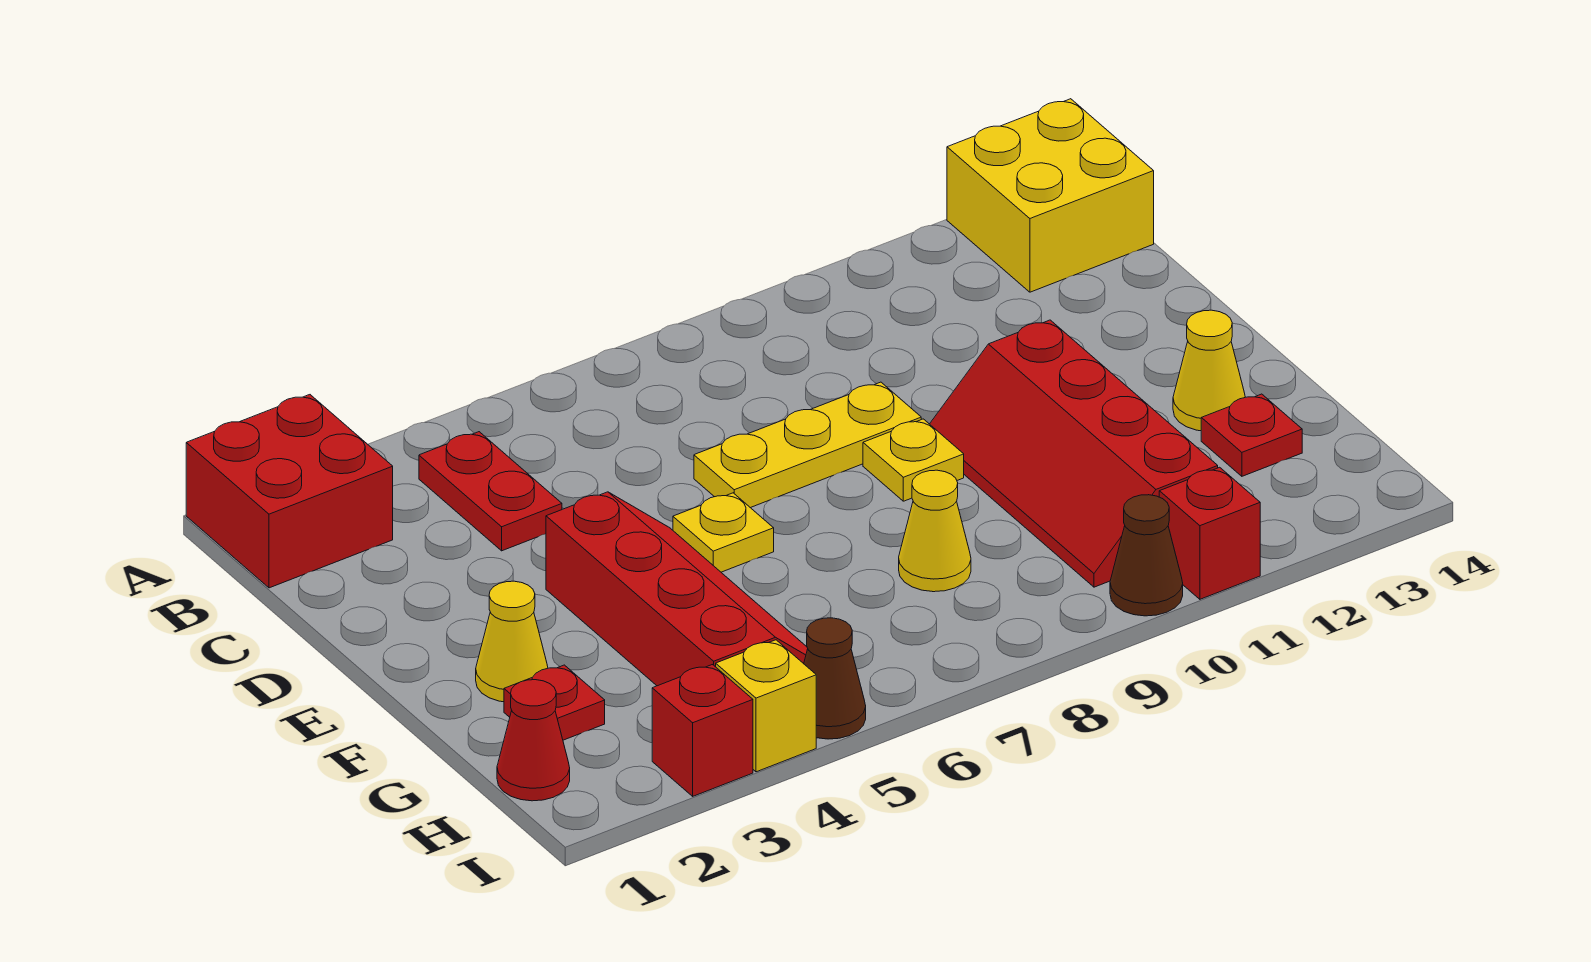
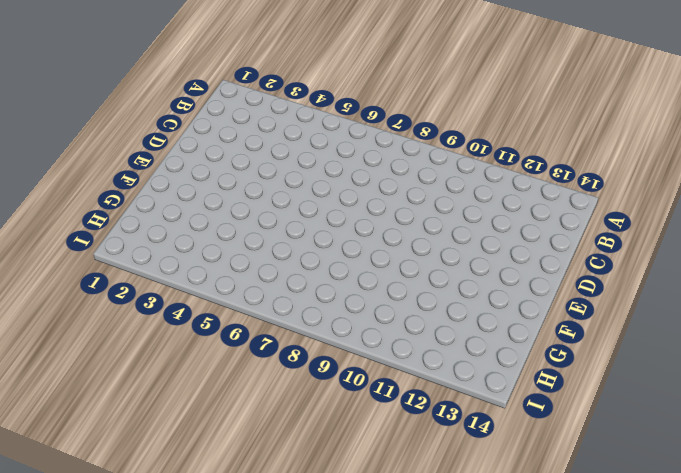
none -> red 2x2 brick [186,395,393,588]
none -> yellow 2x2 brick [947,99,1154,292]
none -> red 1x2 plate [419,432,562,551]

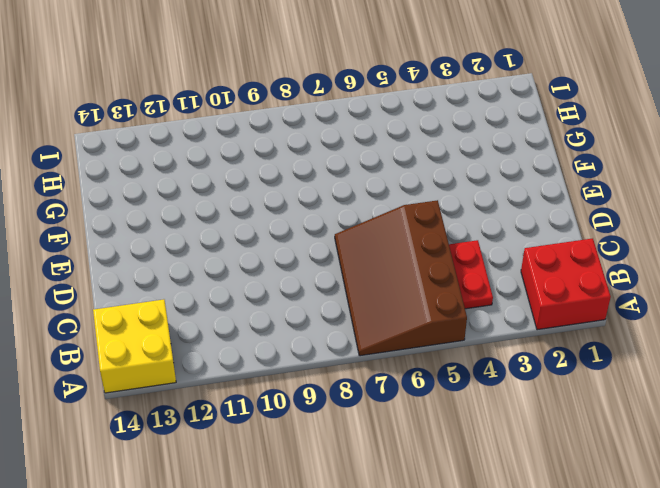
brown 3x4 slope [335,200,467,356] -> yellow 1x3 plate [694,382,921,508]
none -> red 2x4 slope [546,492,808,686]
none -> yellow 1x1 plate [673,493,774,572]
none -> yellow 1x1 plate [863,419,964,501]

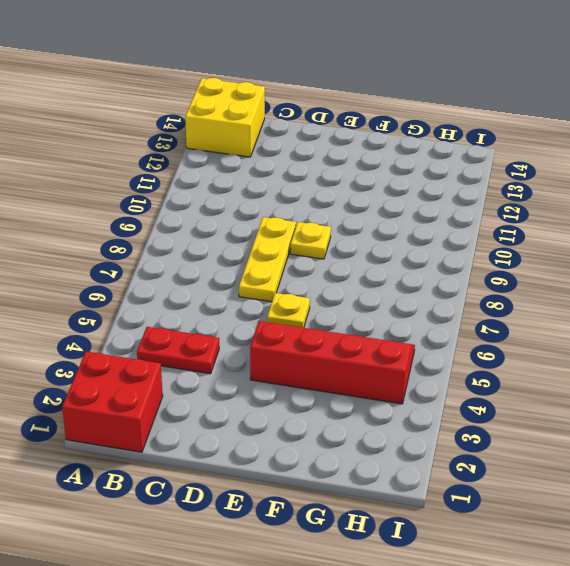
none -> red 2x4 slope [930,320,1218,587]
none -> yellow 1x1 cone [476,581,548,702]
none -> yellow 1x1 cone [1173,310,1245,431]

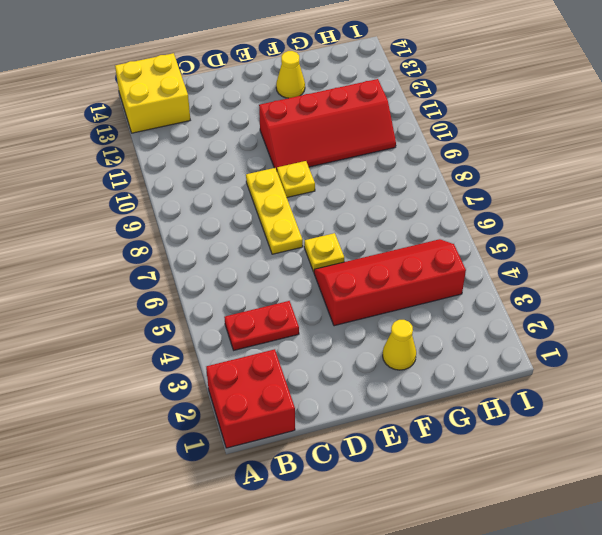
none -> red 1x1 plate [504,665,605,740]
none -> yellow 1x1 cone [899,470,971,592]
none -> red 1x1 plate [1201,394,1302,476]

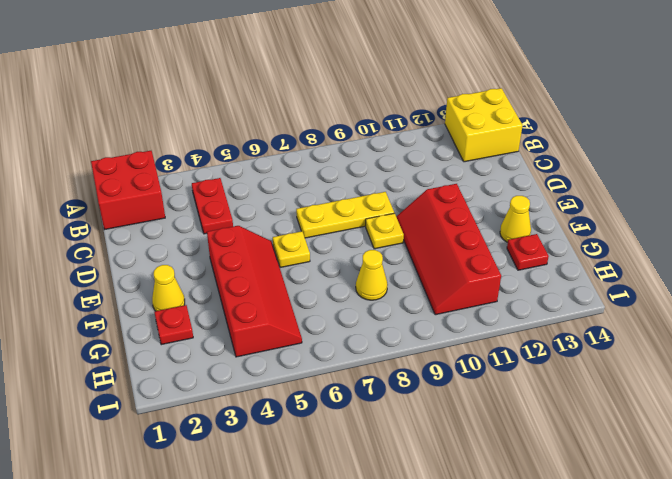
none -> red 1x1 cone [497,680,570,801]
none -> red 1x1 brick [652,665,753,796]
none -> yellow 1x1 brick [716,640,816,772]

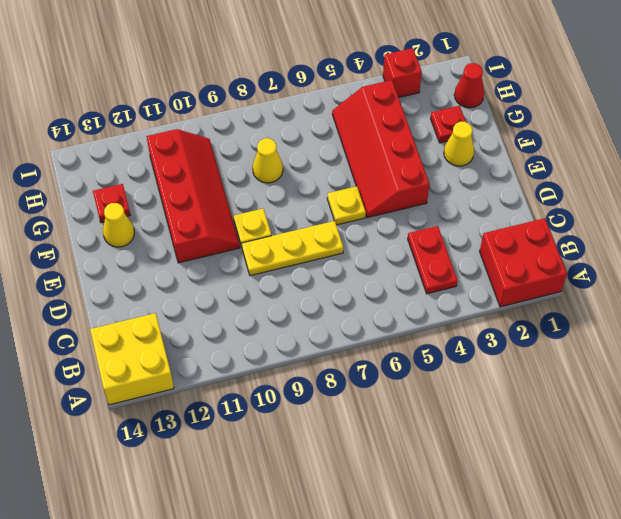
none -> yellow 1x1 brick [716,640,816,772]
none -> brown 1x1 cone [804,618,866,739]
none -> brown 1x1 cone [1110,495,1183,616]

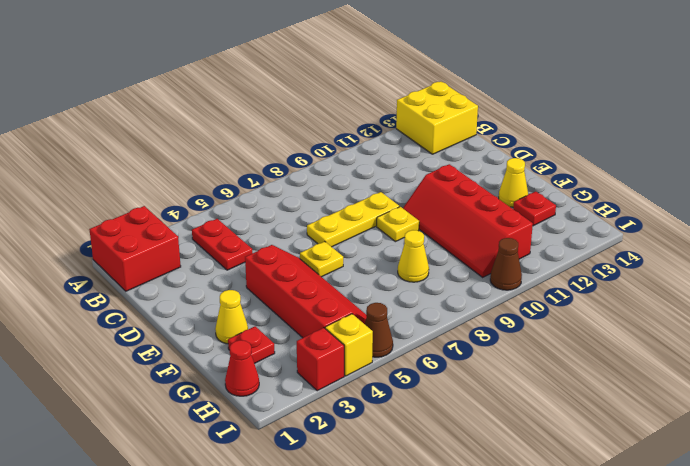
none -> red 1x1 brick [1159,467,1260,599]

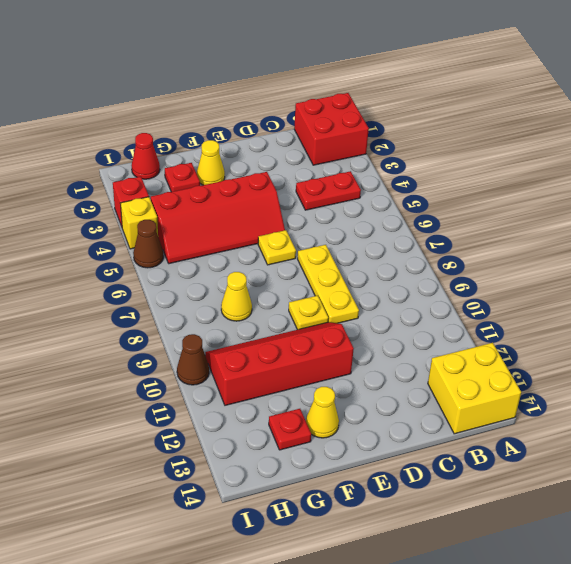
none -> red 1x1 brick [1159,467,1260,599]

